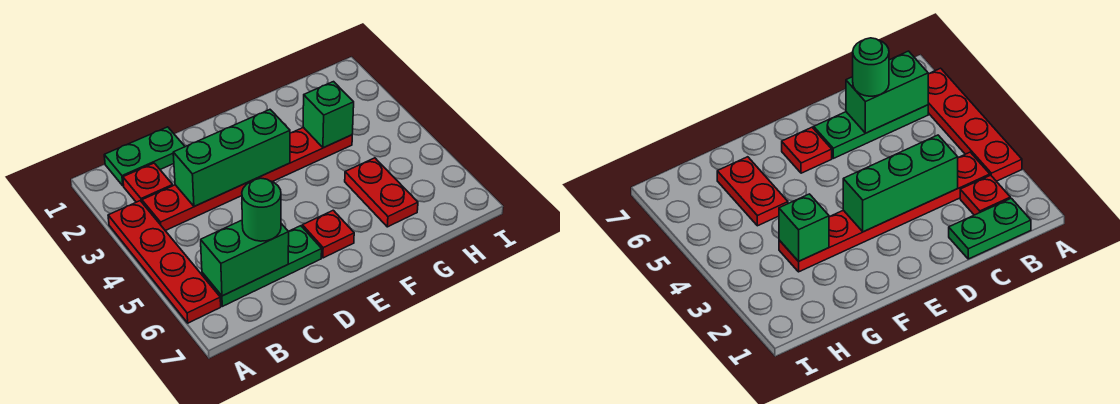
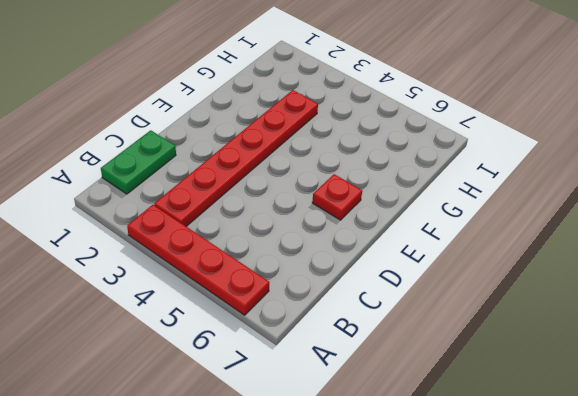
none -> red 1x1 plate [123,163,173,202]
none -> green 1x3 plate [202,226,322,306]

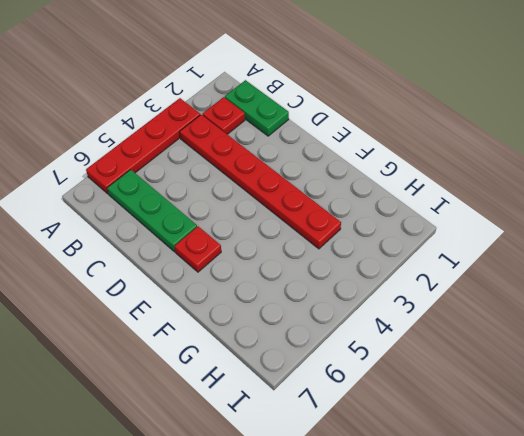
none -> red 1x2 plate [345,158,418,227]
none -> green 1x2 brick [201,220,289,296]

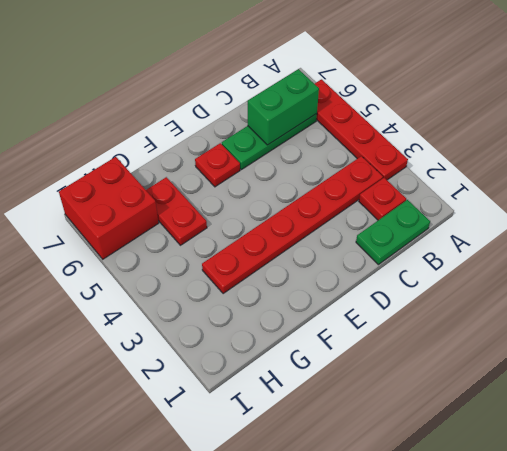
red 2x2 brick [59,157,159,259] -> none
none -> green 1x3 brick [173,110,290,207]
none -> green 1x1 brick [303,82,354,148]

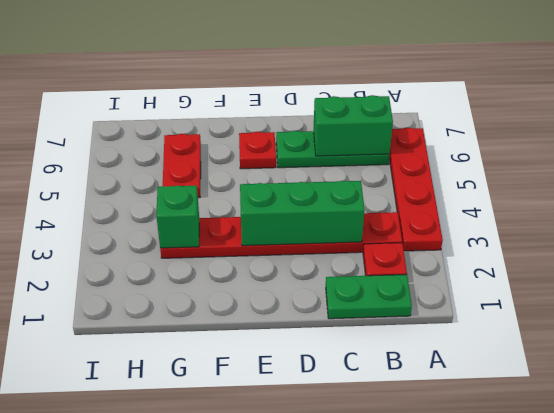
none -> green 1x1 round brick [242,178,281,241]

